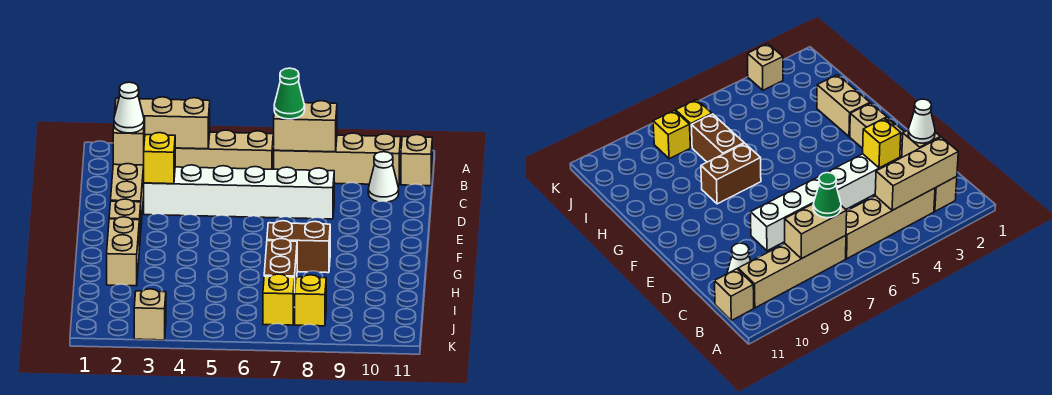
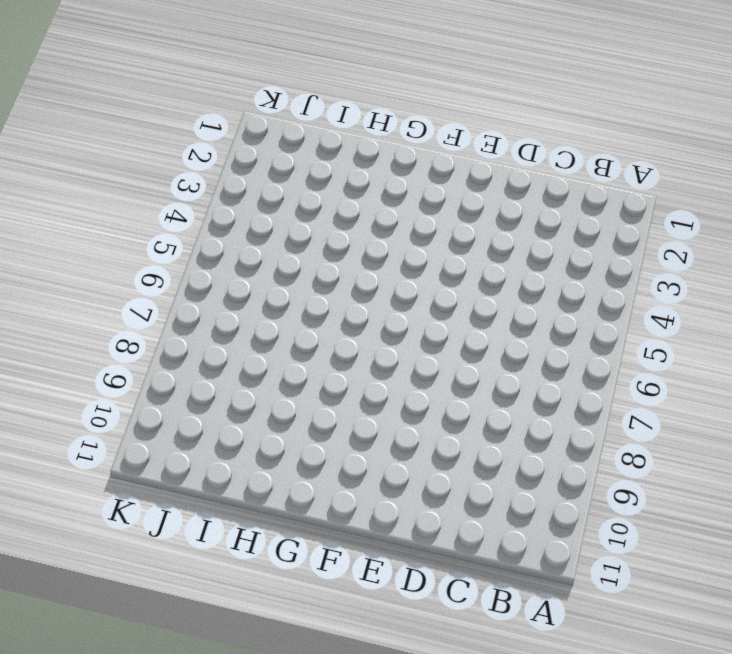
none -> tan 1x4 brick [111,164,144,224]
none -> tan 1x4 brick [175,130,273,169]
none -> tan 1x4 brick [274,133,401,185]

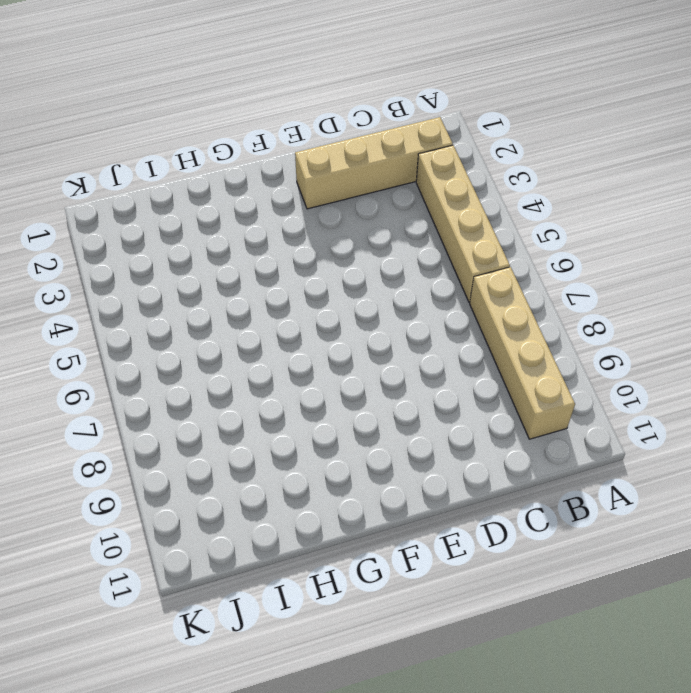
none -> tan 1x1 brick [401,135,432,186]
none -> white 1x1 cone [368,152,399,202]
none -> white 1x6 brick [144,165,334,219]

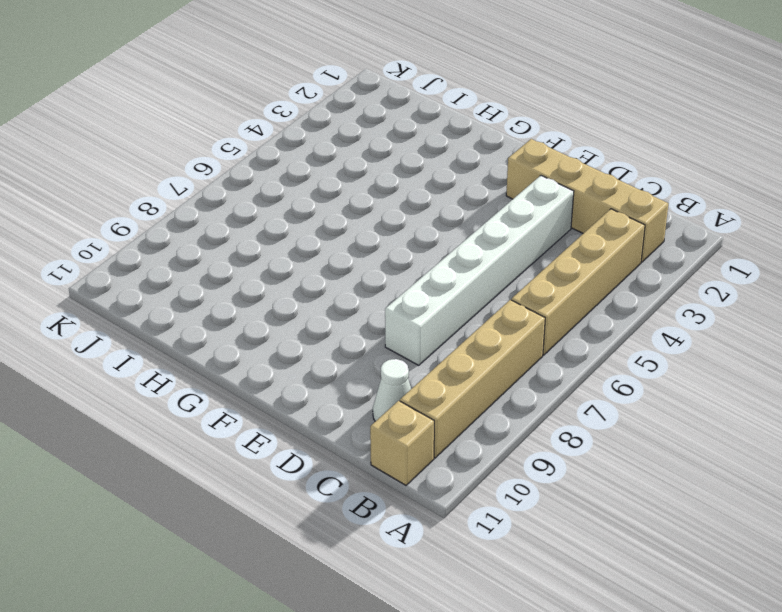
none -> tan 1x1 brick [109,199,141,250]
none -> tan 1x2 brick [107,217,139,286]
none -> brown 1x2 brick [267,221,330,273]

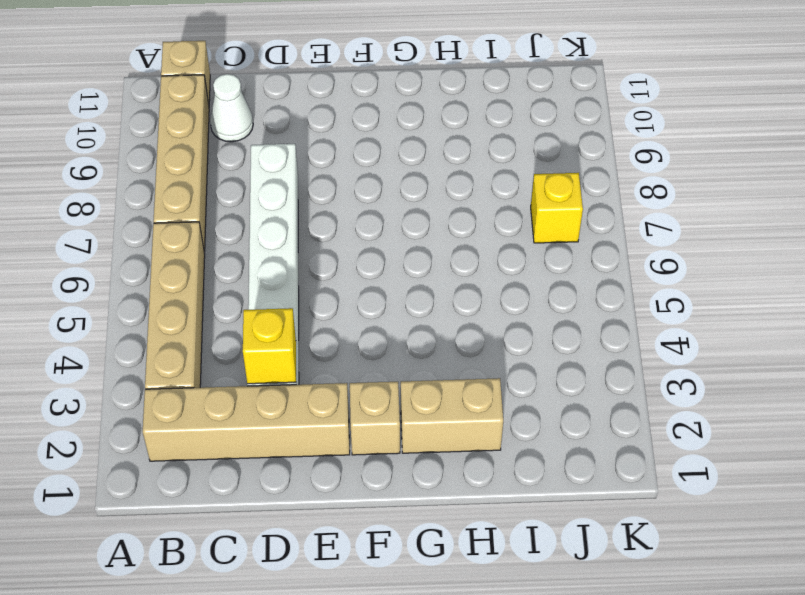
none -> brown 1x2 brick [267,221,330,273]
none -> brown 1x2 brick [264,239,297,307]
none -> yellow 1x1 brick [294,275,326,326]

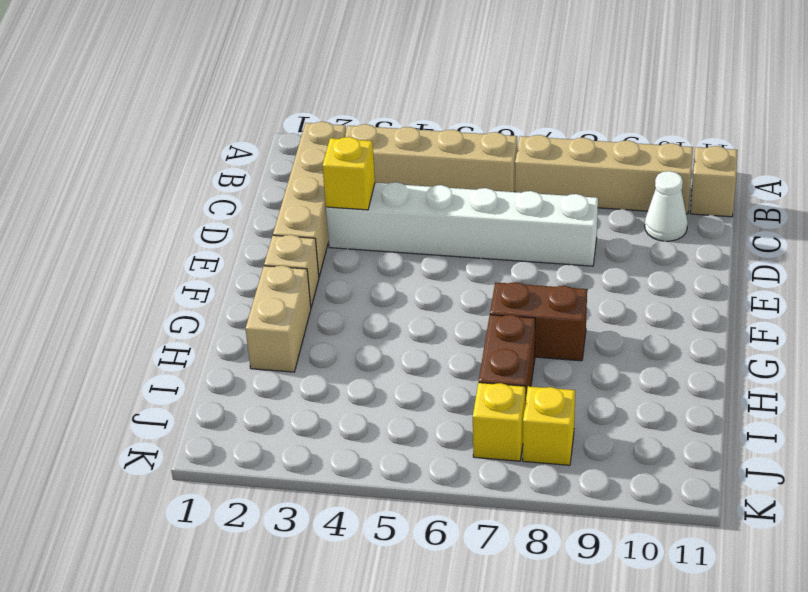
none -> tan 1x1 brick [134,289,166,340]
none -> tan 1x3 brick [115,97,210,149]
none -> tan 1x2 brick [273,101,337,152]

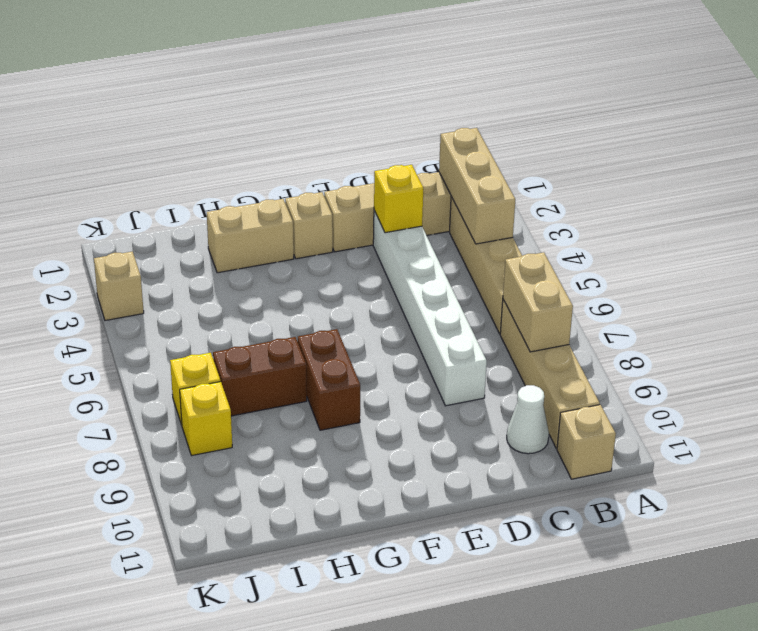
none -> tan 1x1 brick [113,117,145,165]
none -> green 1x1 cone [274,68,305,119]
none -> white 1x1 cone [114,82,144,133]

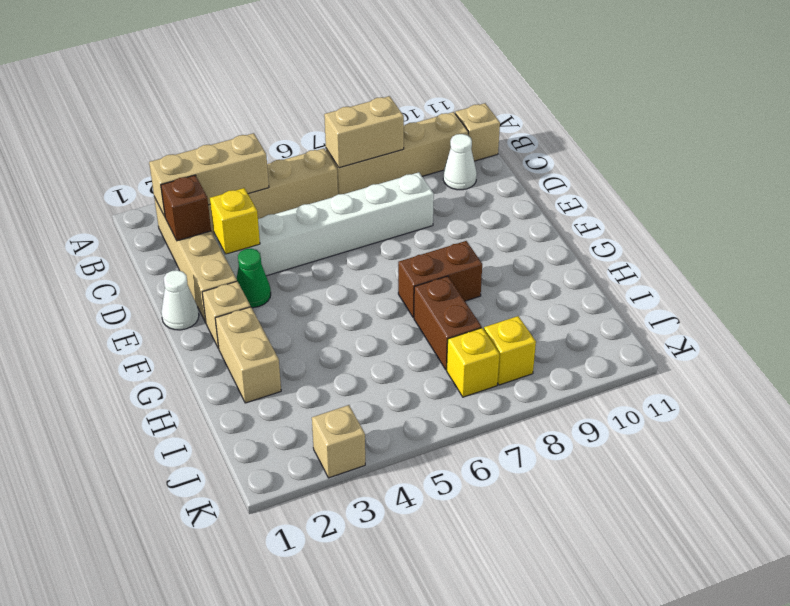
brown 1x1 brick [161,175,211,241] -> tan 1x1 brick [113,117,145,165]
white 1x1 cone [161,270,199,330] -> white 1x1 cone moved to [114,82,144,133]
green 1x1 cone [236,249,271,308] -> green 1x1 cone moved to [274,68,305,119]

